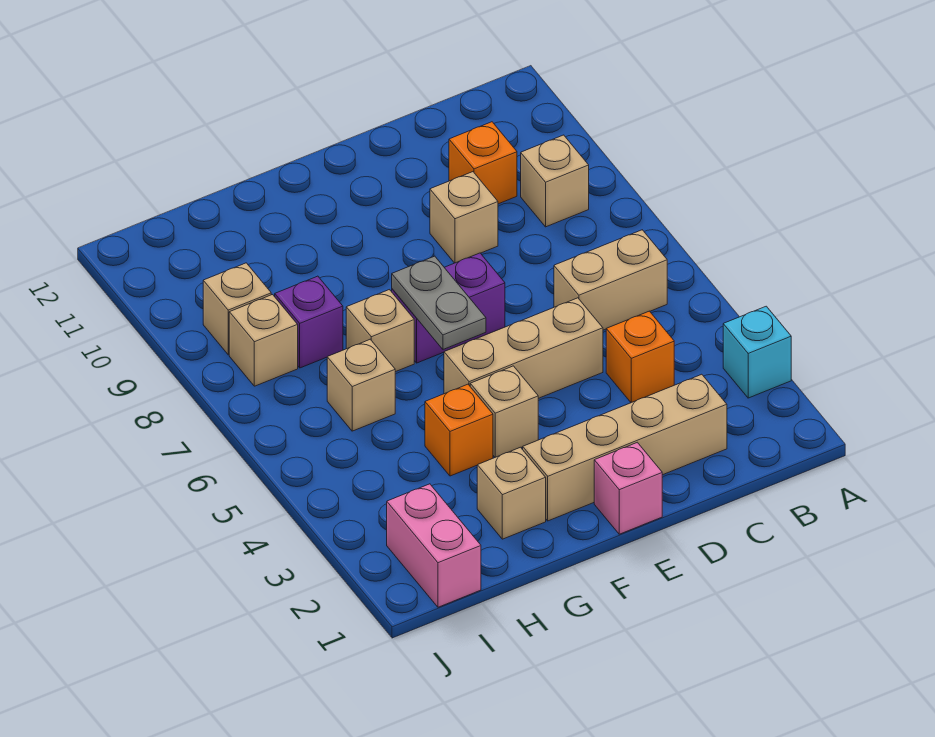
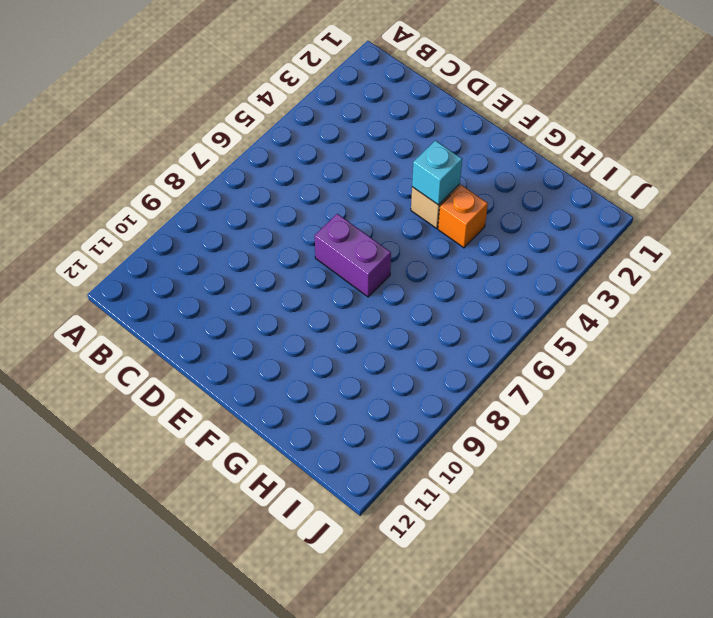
cyan 1x1 brick [412,141,462,205] -> cyan 1x1 brick moved to [723,306,791,398]
none -> tan 1x2 brick [554,230,667,330]
none -> tan 1x1 brick [521,135,589,227]
none -> tan 1x4 brick [522,374,727,521]

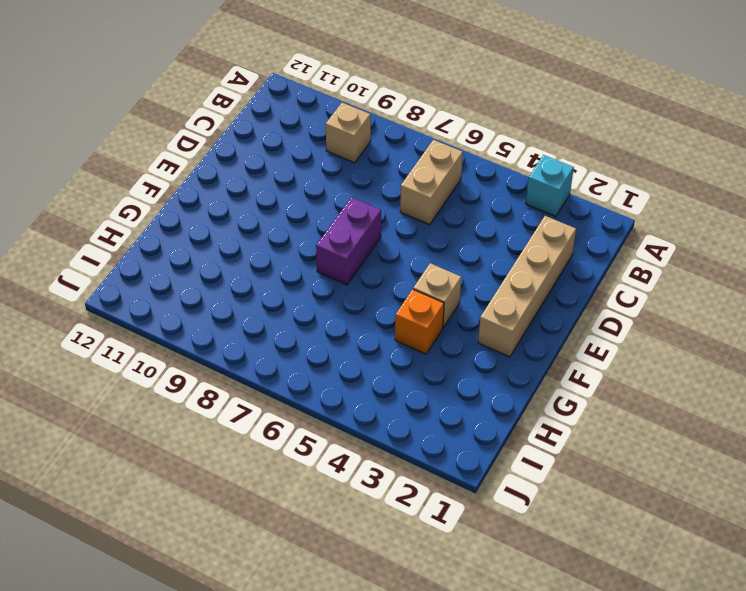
none -> orange 1x1 brick [606,311,674,402]
none -> orange 1x1 brick [449,122,517,204]
none -> tan 1x3 brick [444,298,603,398]

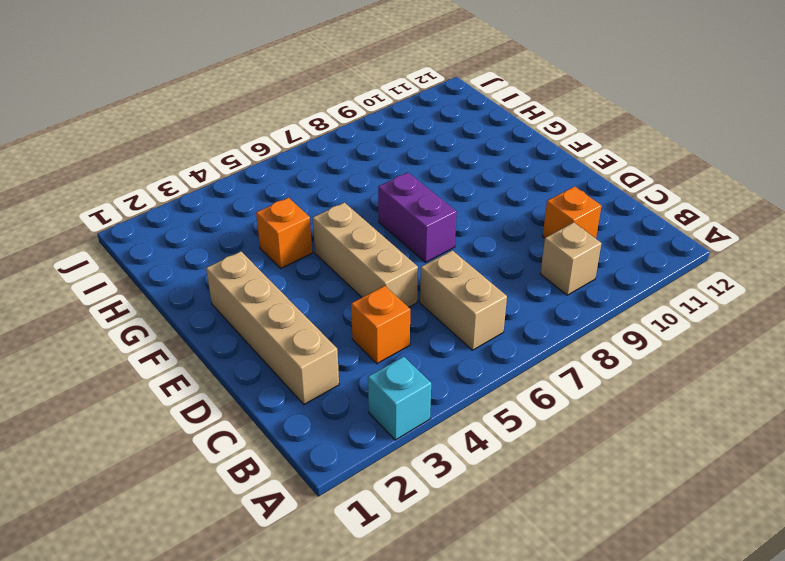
none -> tan 1x1 brick [430,172,498,263]
none -> pink 1x1 brick [594,442,662,534]
none -> tan 1x1 brick [470,366,538,457]

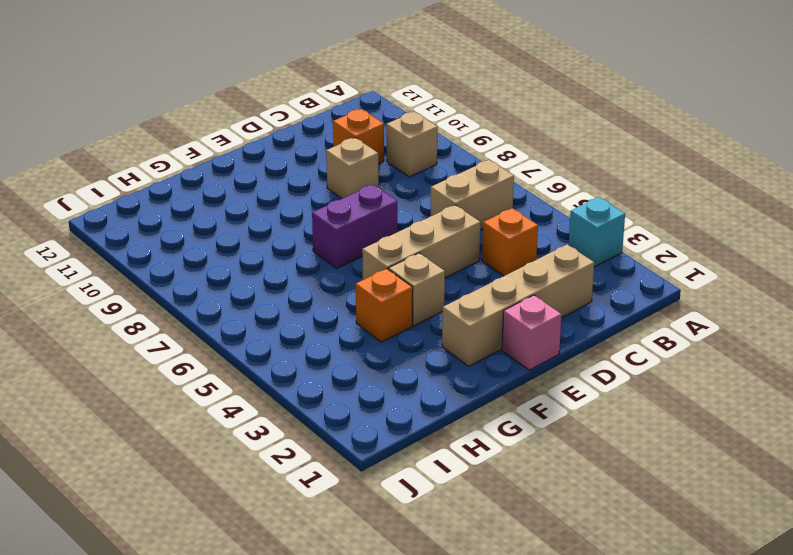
none -> tan 1x1 brick [477,447,546,539]
none -> tan 1x1 brick [346,290,414,372]
none -> tan 1x1 brick [327,339,395,431]

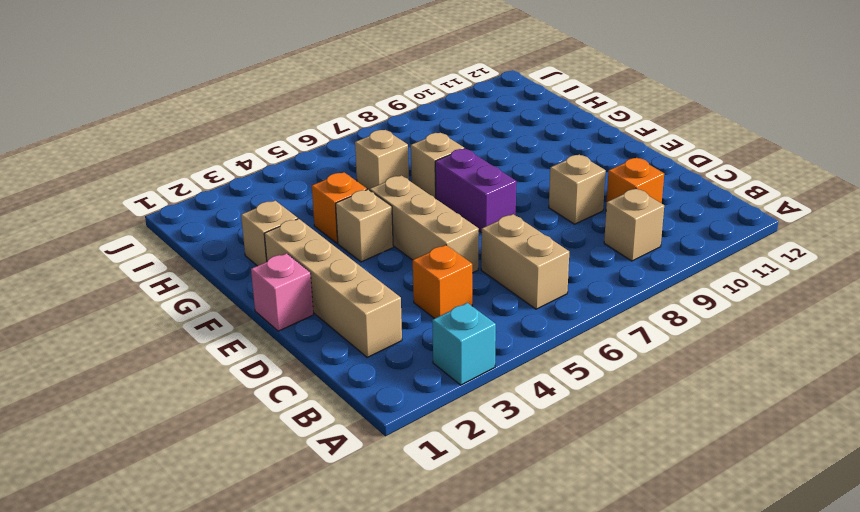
none -> purple 1x1 brick [274,276,343,368]
none -> pink 1x2 brick [387,484,481,607]
none -> tan 1x1 brick [229,295,298,386]

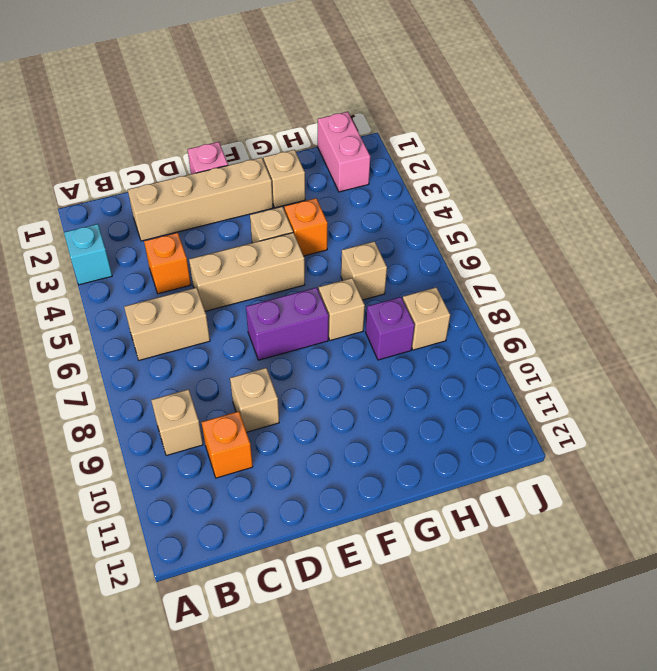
none -> tan 1x1 brick [203,263,271,355]
none -> grey 1x2 plate [392,256,486,349]

